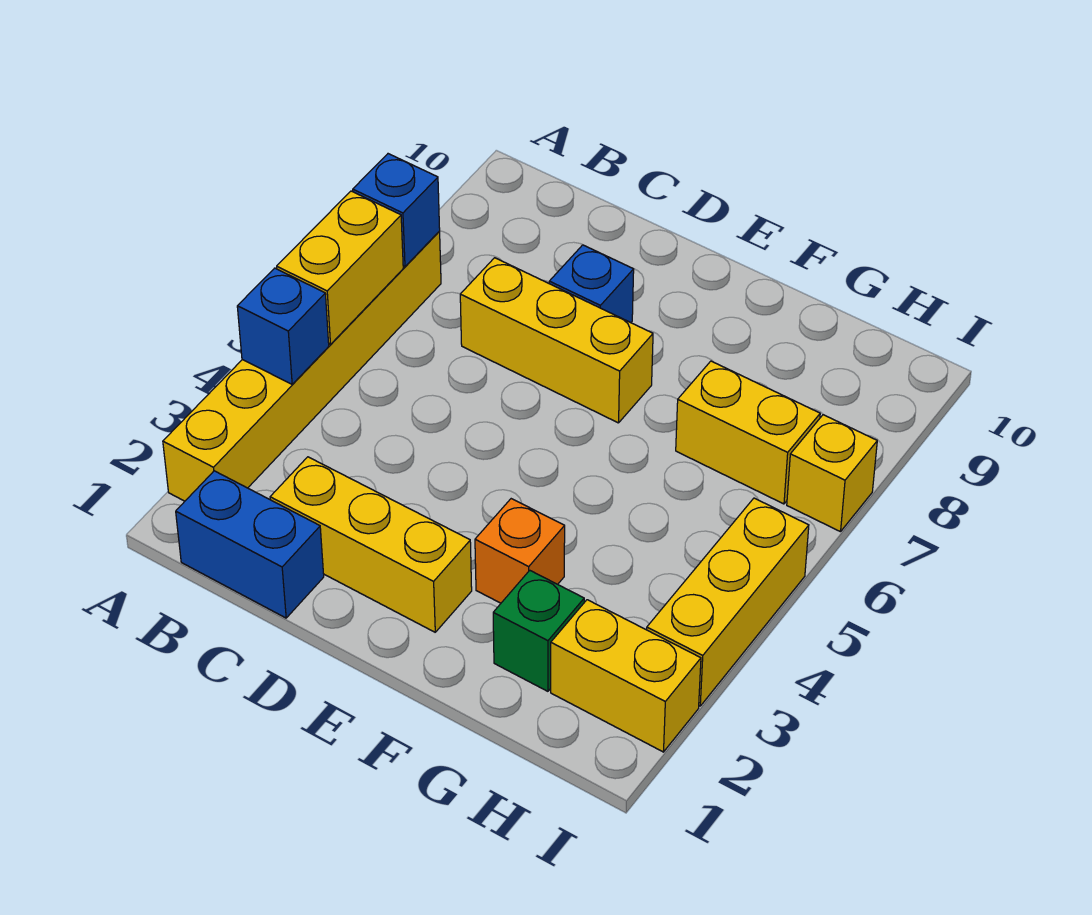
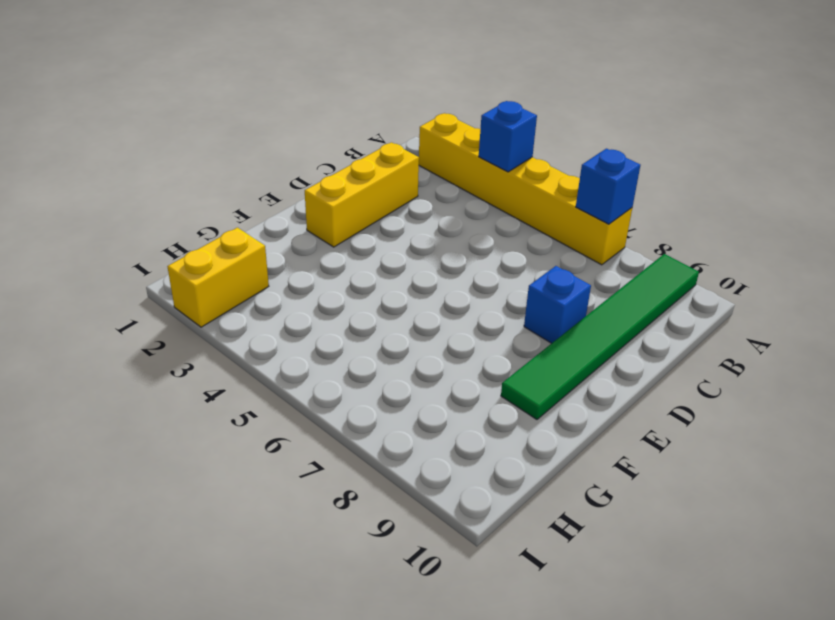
green 1x6 tile [501,254,699,419] -> none
none -> blue 1x2 brick [176,471,324,618]
none -> yellow 1x3 brick [460,258,653,423]
none -> orange 1x1 brick [475,499,565,603]

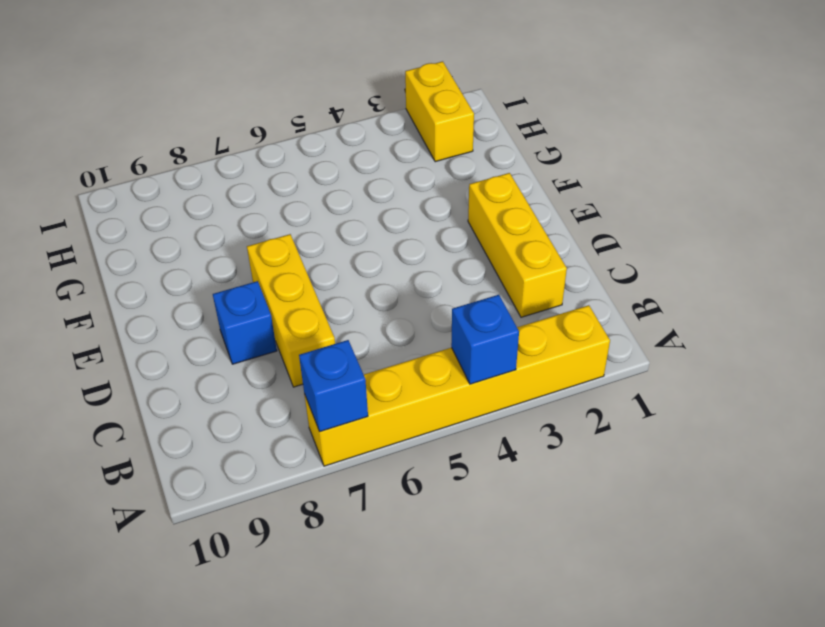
none -> blue 1x2 brick [176,471,324,618]
none -> orange 1x1 brick [475,499,565,603]
none -> green 1x1 brick [493,570,584,691]

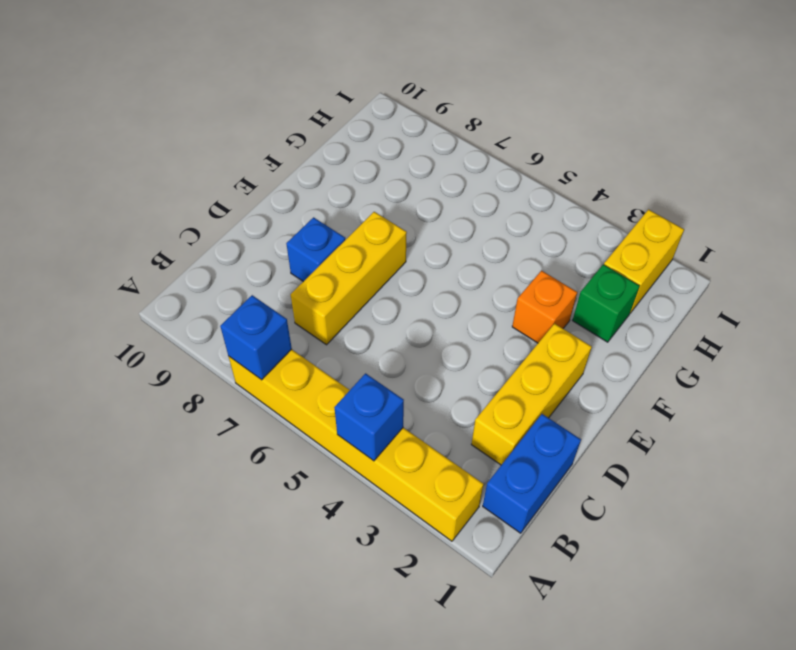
none -> yellow 1x2 brick [676,361,820,504]
none -> yellow 1x3 brick [647,498,809,706]
none -> yellow 1x1 brick [787,415,877,532]

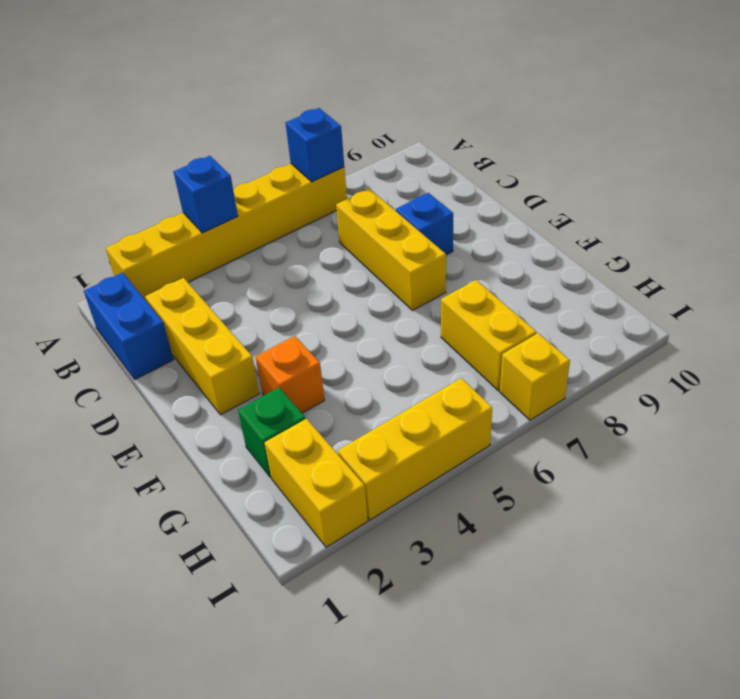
none -> yellow 1x2 brick [277,191,403,344]

